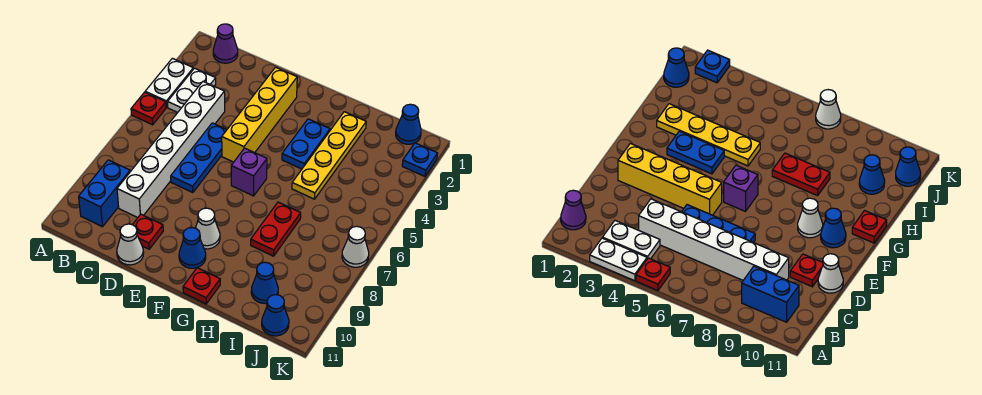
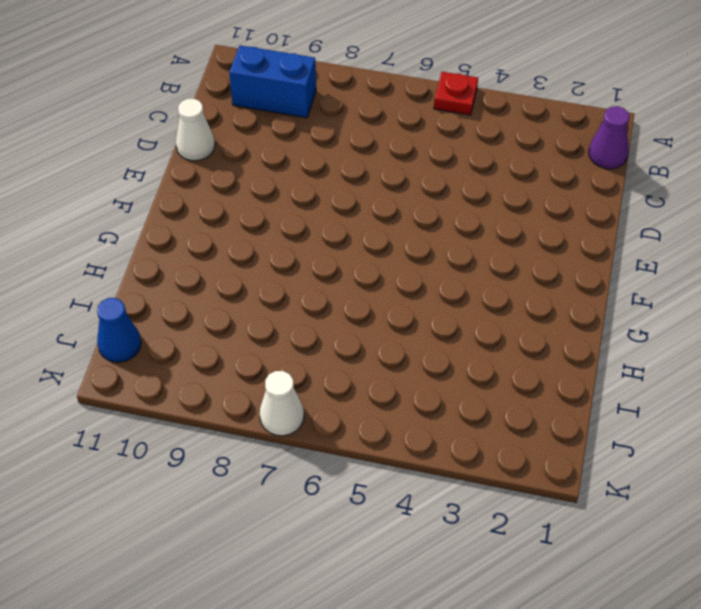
none -> white 1x2 plate [145,58,193,107]
none -> white 1x2 plate [168,68,216,112]
none -> white 1x6 brick [117,82,225,218]

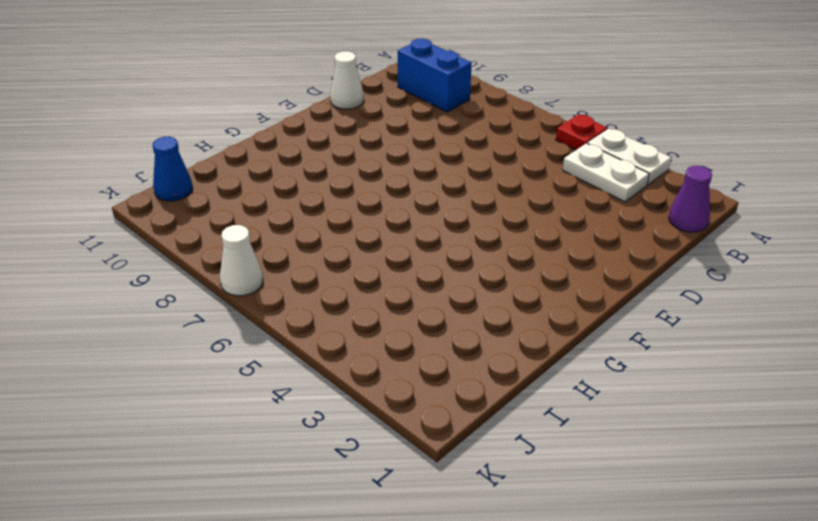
none -> white 1x6 brick [117,82,225,218]
none -> blue 1x3 plate [171,123,227,193]
none -> red 1x1 plate [133,214,163,249]

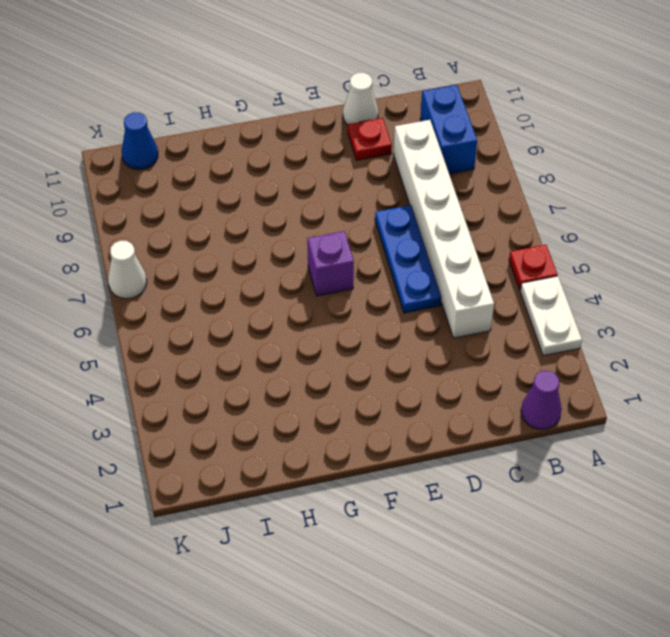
none -> white 1x2 plate [168,68,216,112]
none -> yellow 1x4 brick [222,67,297,162]
none -> white 1x1 cone [196,208,220,249]

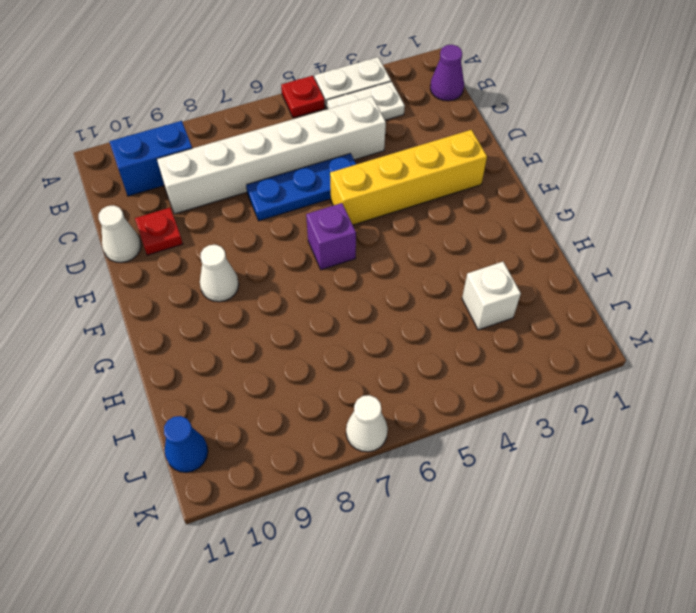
white 1x1 brick [462,262,521,330] -> none
none -> blue 1x1 cone [179,227,206,268]
none -> blue 1x2 plate [282,119,330,169]
none -> red 1x1 plate [183,268,220,304]

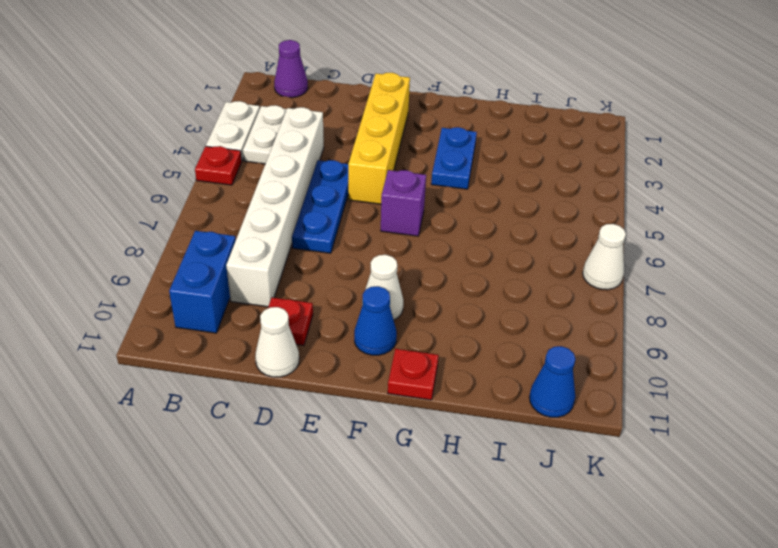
none -> yellow 1x4 plate [292,112,366,199]
none -> red 1x2 plate [251,202,301,256]
none -> blue 1x1 cone [251,262,278,304]

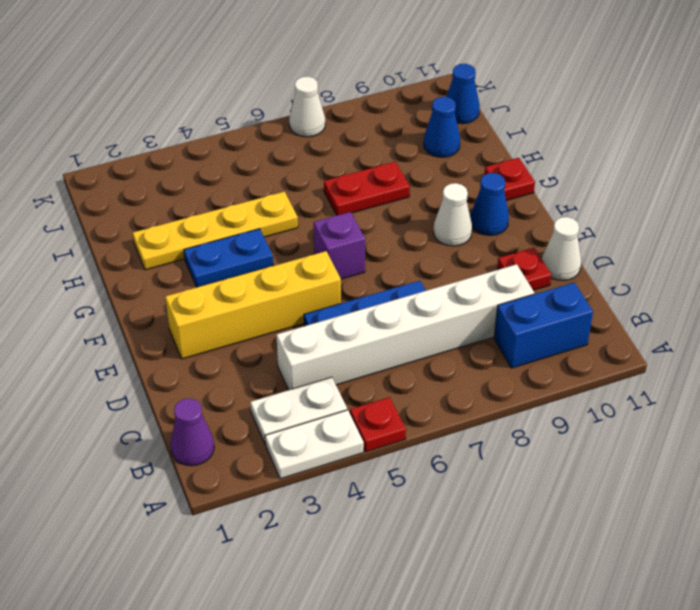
none -> blue 1x1 cone [396,104,421,144]
none -> blue 1x1 plate [402,143,438,176]

